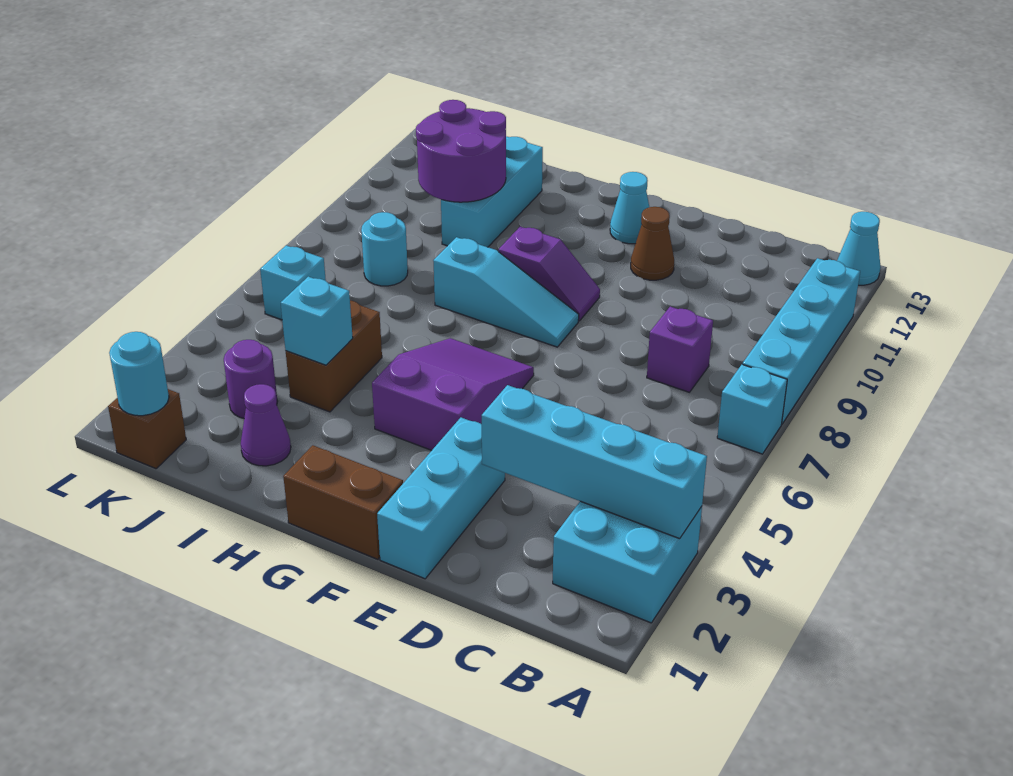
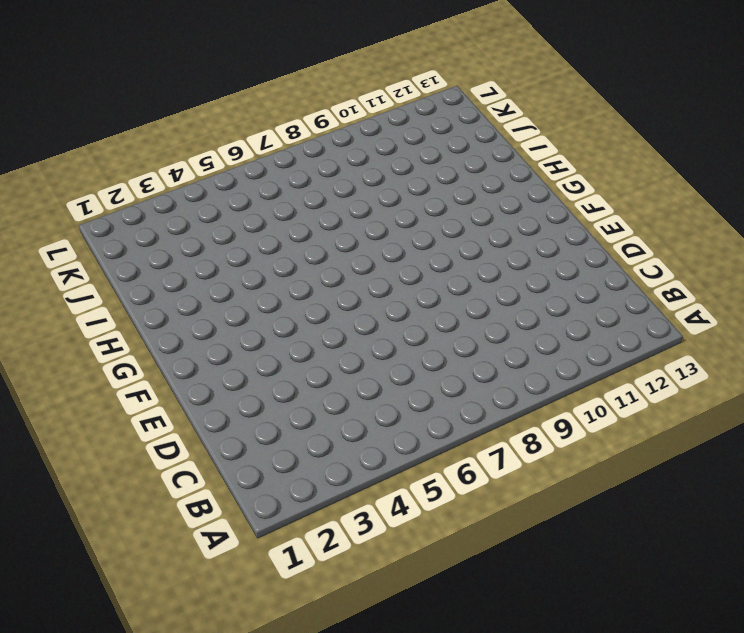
none -> cyan 2x2 brick [553,501,702,623]
none -> cyan 1x1 brick [717,364,787,454]
none -> cyan 1x4 brick [743,258,860,424]

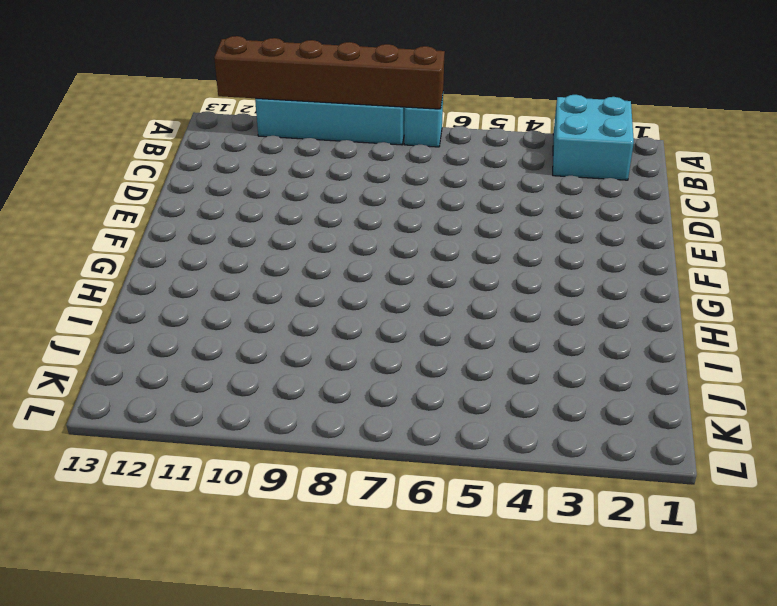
brown 1x6 brick [214,36,445,109] -> none
none -> cyan 1x1 cone [837,212,881,285]
none -> purple 1x1 brick [647,307,713,392]
none -> cyan 1x3 brick [377,418,505,579]

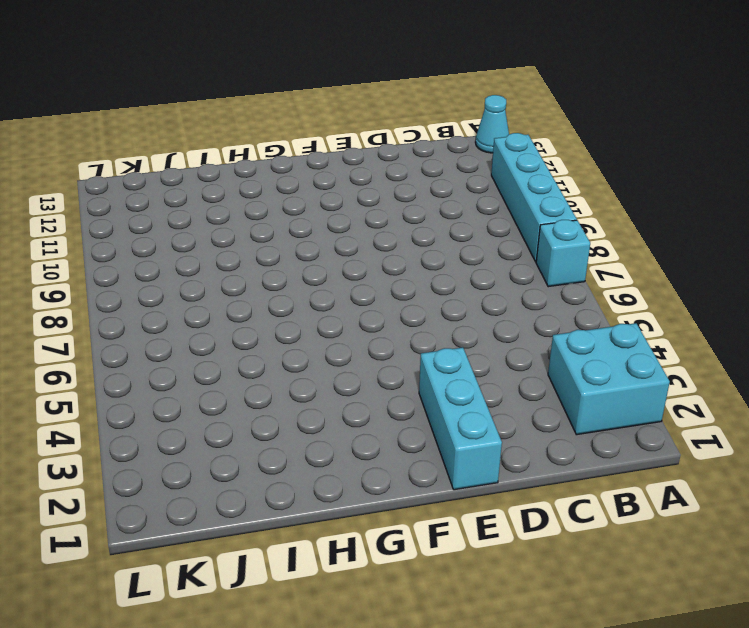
none -> purple 1x1 brick [647,307,713,392]
none -> brown 1x1 cone [631,207,674,280]
none -> brown 1x2 brick [283,445,403,559]

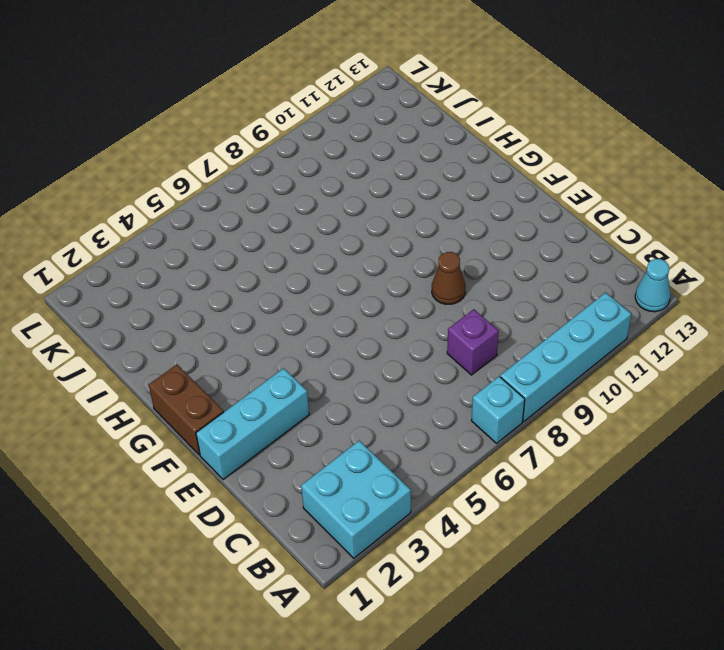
brown 1x1 cone [432,252,466,304] -> brown 1x1 cone moved to [631,207,674,280]
none -> purple 2x3 slope [372,338,534,450]
none -> cyan 1x3 slope [433,237,579,347]
none -> purple 1x2 slope [498,227,600,321]

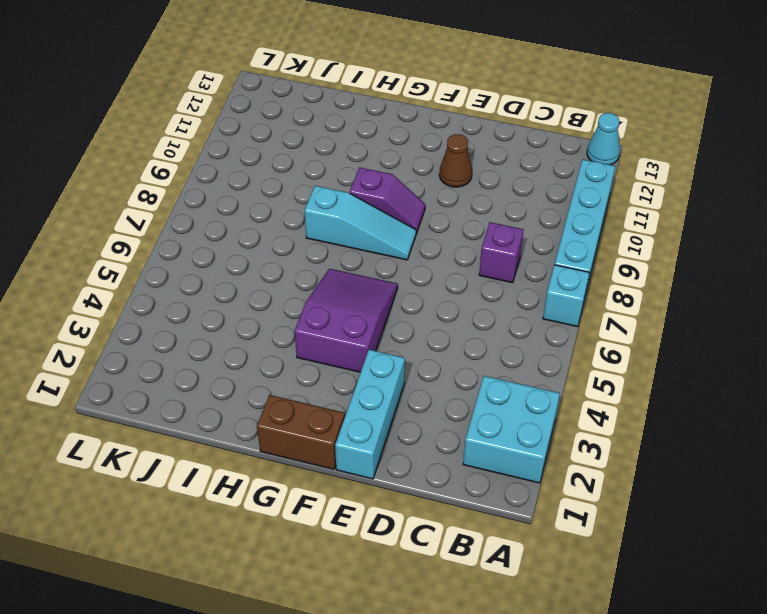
none -> cyan 1x1 cone [610,172,649,244]
none -> purple 1x1 cone [241,384,291,466]
none -> brown 1x2 brick [286,301,382,412]

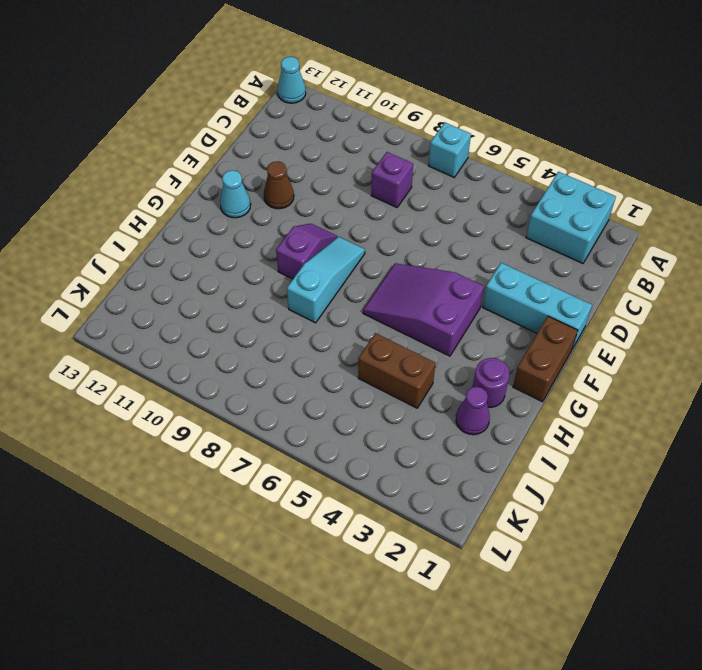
purple 1x1 round brick [473,358,509,407] -> purple 1x1 round brick moved to [224,340,278,418]
none -> cyan 1x4 brick [743,258,860,424]
none -> cyan 1x3 brick [441,136,543,247]
none -> cyan 1x1 round brick [361,212,408,286]

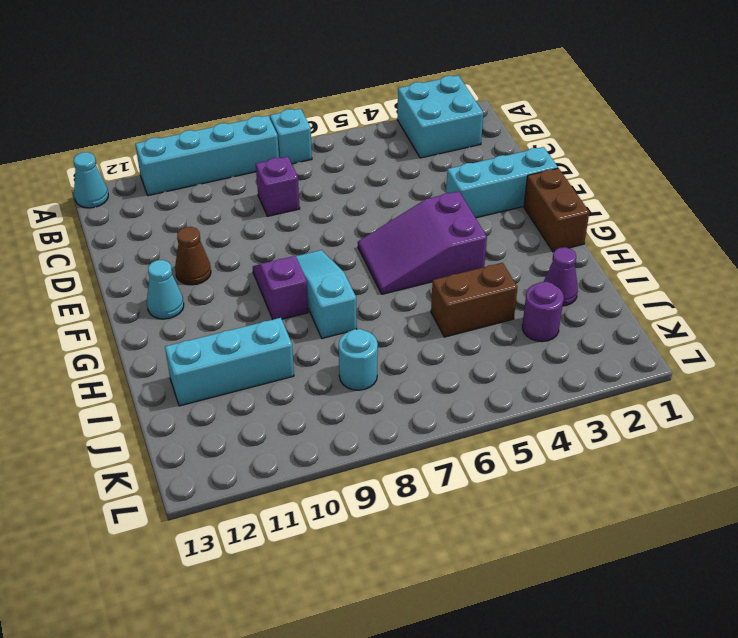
none -> brown 1x1 brick [108,389,186,469]
none -> cyan 1x1 brick [260,245,326,320]
none -> cyan 1x4 brick [482,385,707,539]

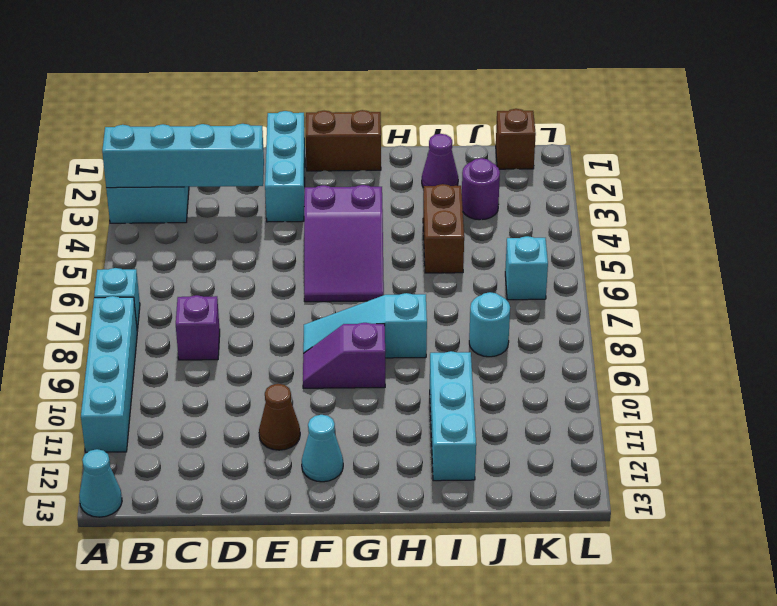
none -> cyan 1x1 brick [281,277,353,365]
none -> purple 2x2 round brick [416,100,506,202]
none -> cyan 1x1 round brick [109,332,169,416]

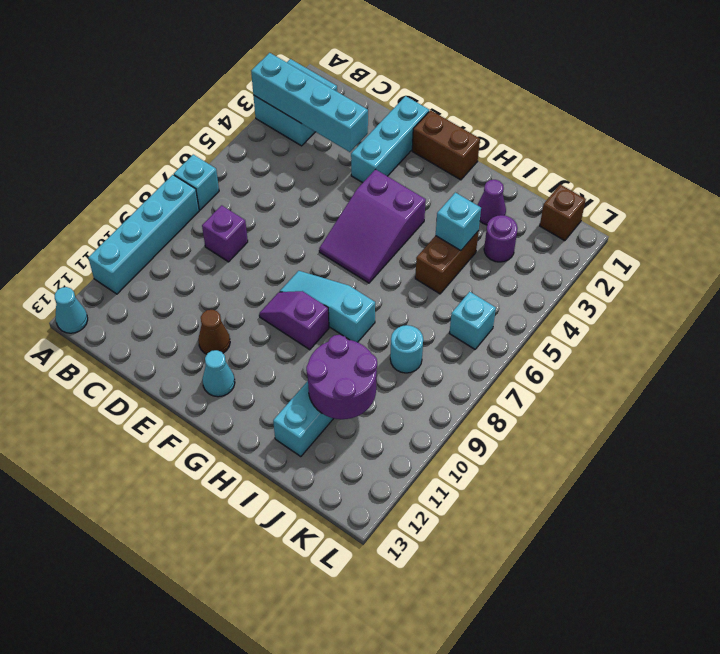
none -> cyan 1x1 round brick [109,332,169,416]

